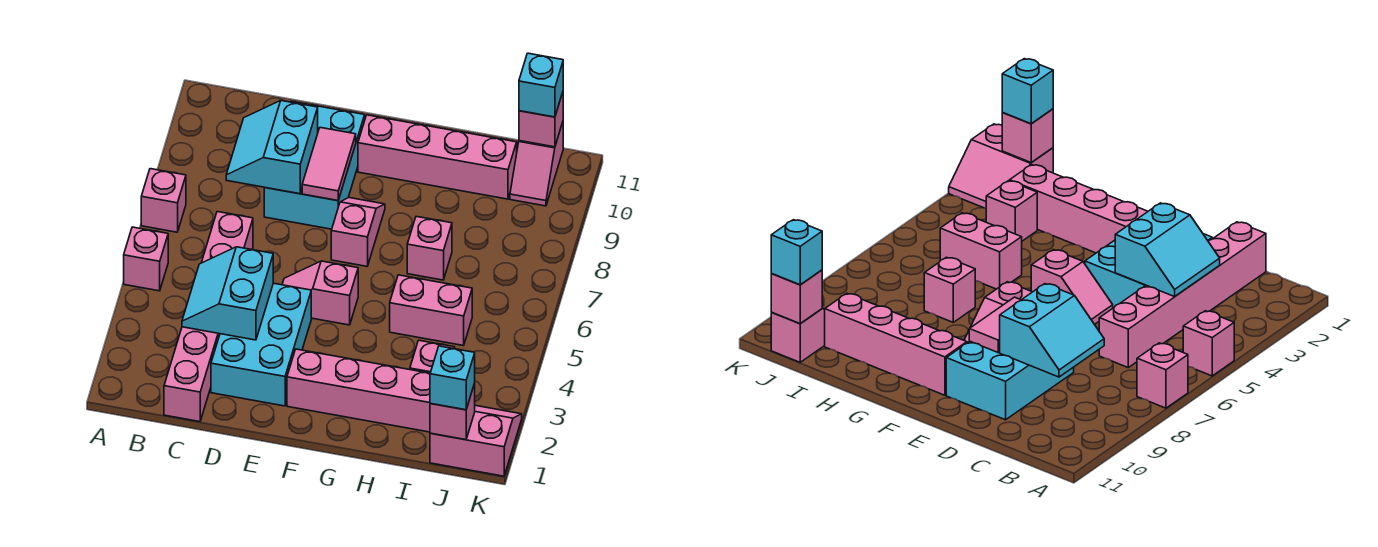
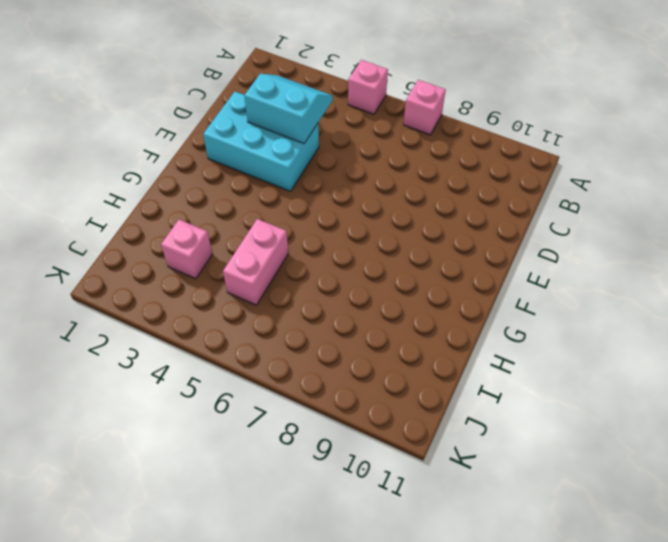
none -> pink 1x6 brick [164,212,253,422]
none -> cyan 2x3 brick [264,101,365,229]
none -> pink 1x2 slope [282,261,358,325]

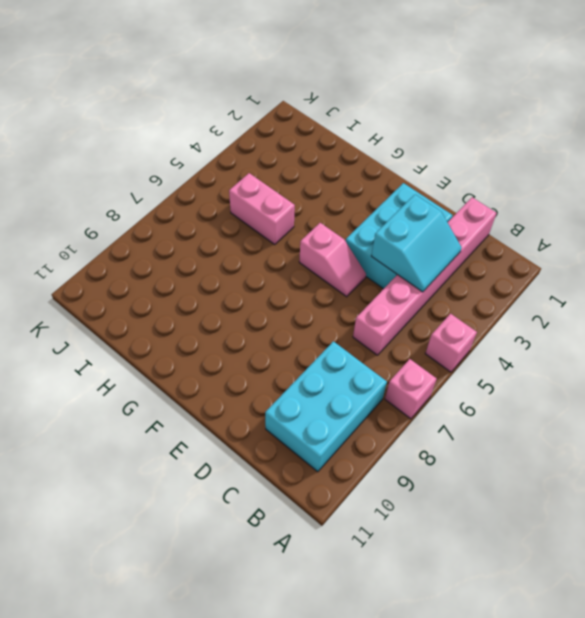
cyan 2x3 brick [265,341,387,472] -> cyan 2x3 brick moved to [264,101,365,229]
none -> pink 1x4 brick [287,349,430,432]
none -> pink 1x2 slope [331,198,385,266]
none -> pink 1x4 brick [358,115,517,199]

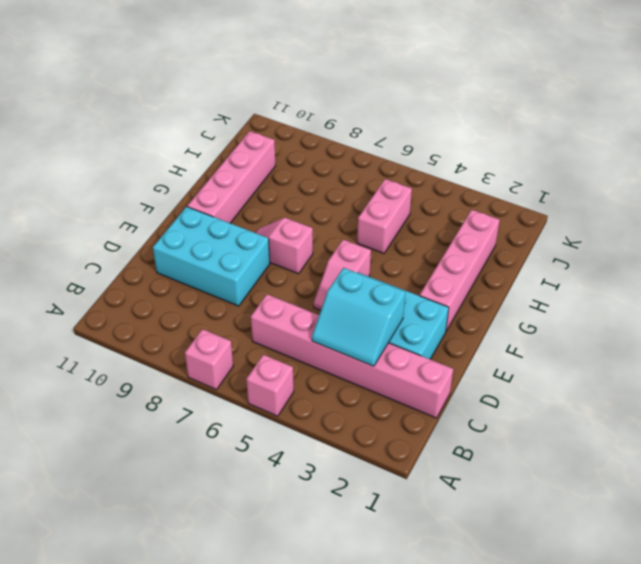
none -> pink 1x1 brick [407,216,452,280]
none -> pink 1x1 brick [410,340,455,373]
none -> pink 2x2 slope [430,405,522,476]

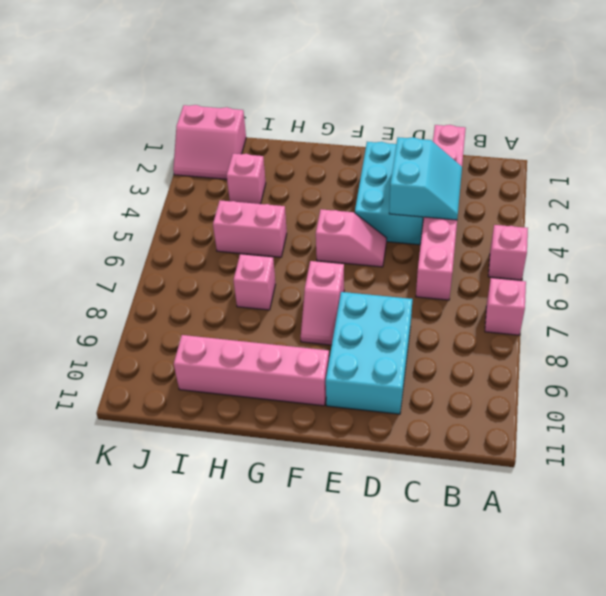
none -> pink 1x4 brick [287,349,430,432]
none -> pink 1x2 slope [510,122,563,206]
none -> cyan 2x2 slope [226,101,318,194]

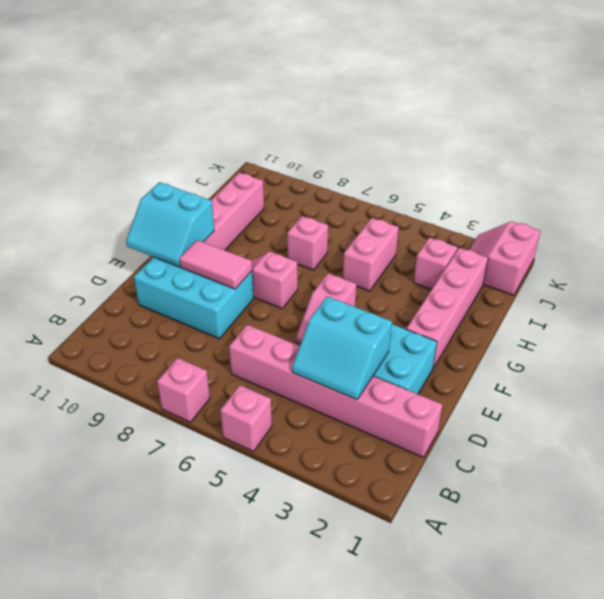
cyan 2x2 slope [126,182,214,267] -> cyan 2x2 slope moved to [226,101,318,194]
none -> pink 1x2 slope [510,122,563,206]
none -> pink 1x1 brick [430,384,475,440]
none -> pink 1x1 brick [519,92,563,147]

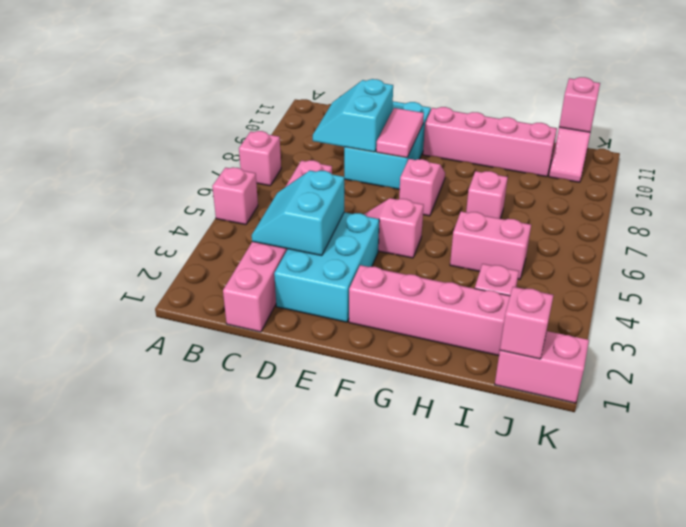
none -> cyan 1x1 brick [430,346,475,410]
none -> cyan 1x1 brick [519,53,563,117]

